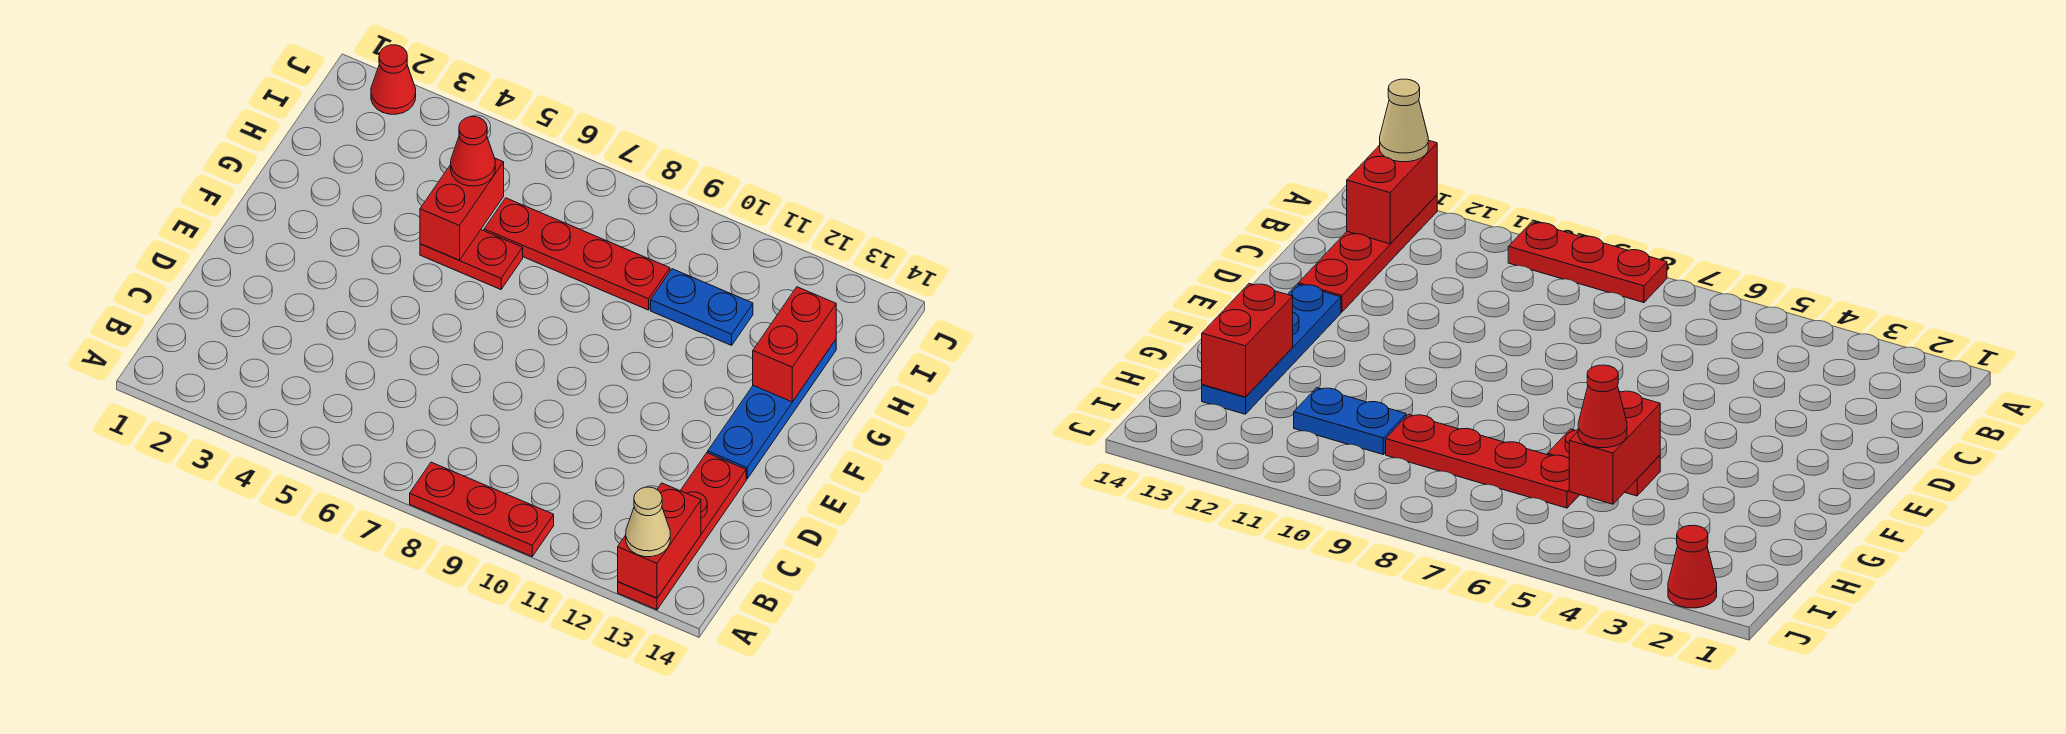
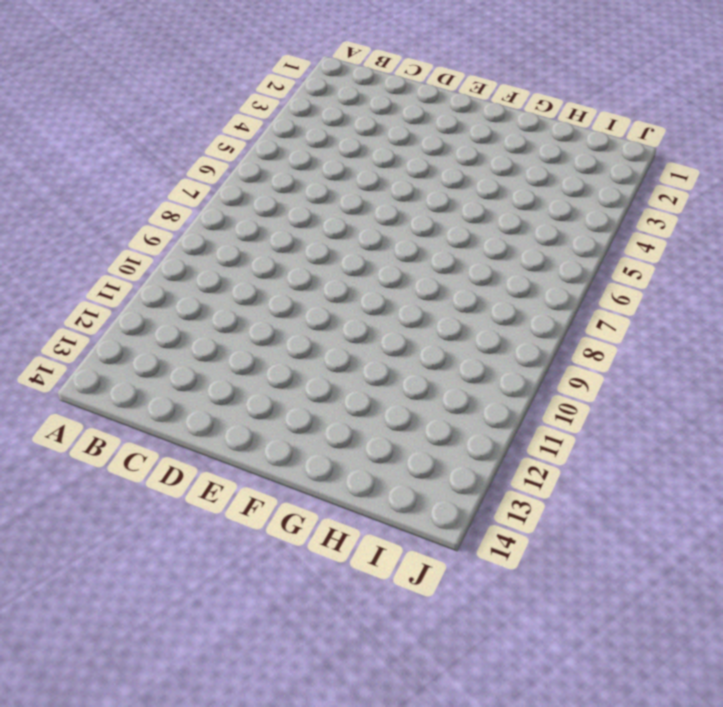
none -> red 1x3 plate [410,462,554,556]
none -> red 1x4 plate [618,453,746,610]
none -> blue 1x4 plate [708,340,836,479]

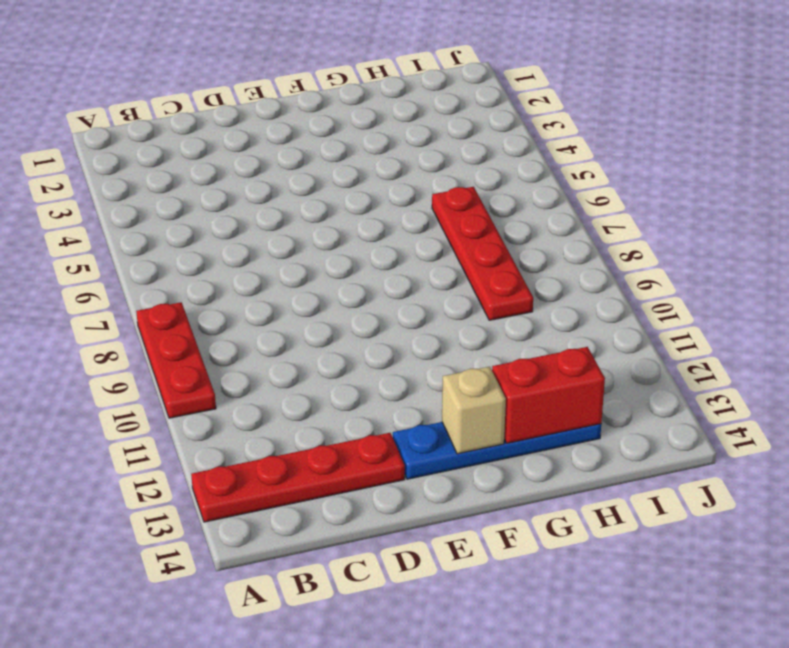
tan 1x1 brick [442,367,506,454] -> none
none -> red 1x2 plate [420,230,523,290]
none -> blue 1x2 plate [651,269,753,345]
none -> red 1x1 cone [371,45,416,114]

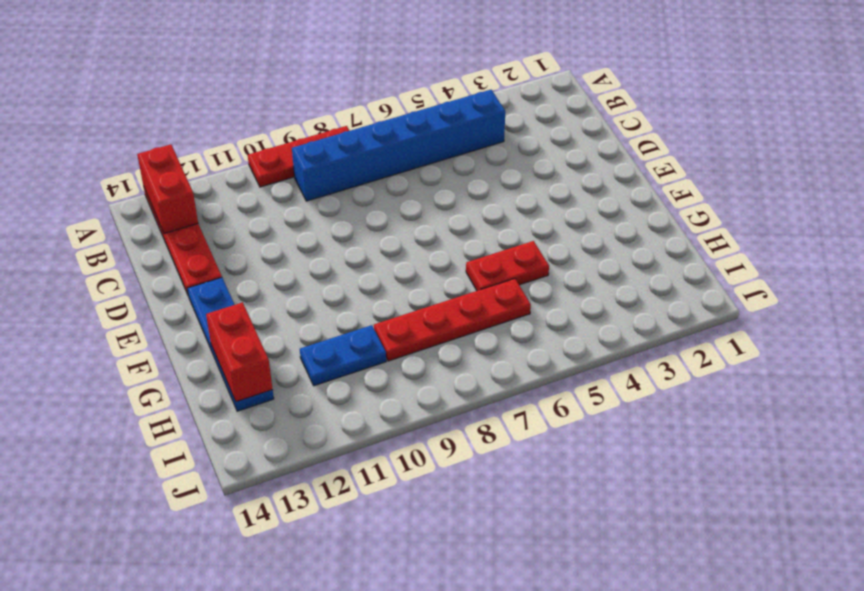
blue 1x6 brick [292,90,505,201] -> none
none -> red 1x1 cone [371,45,416,114]
none -> red 1x2 brick [420,158,504,260]
none -> tan 1x1 cone [626,487,670,557]

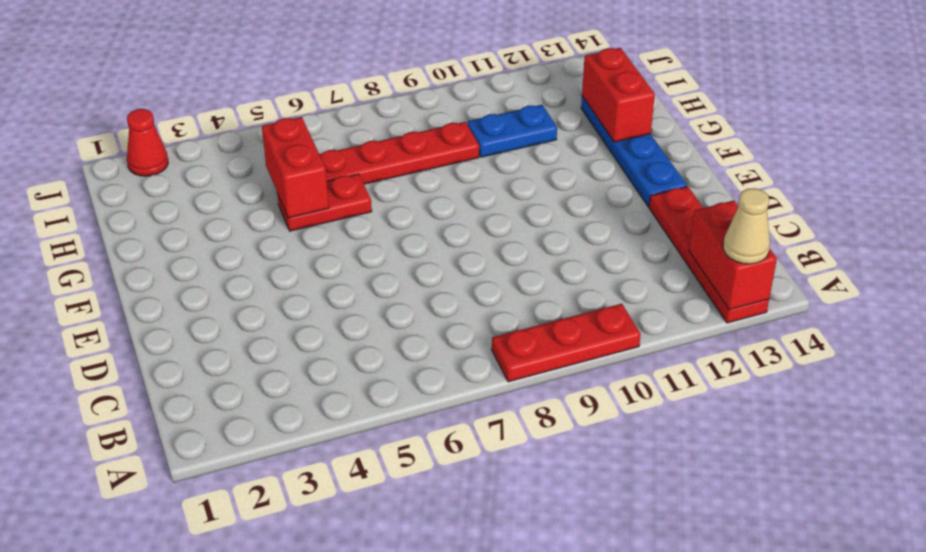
none -> red 1x1 cone [451,117,495,186]

